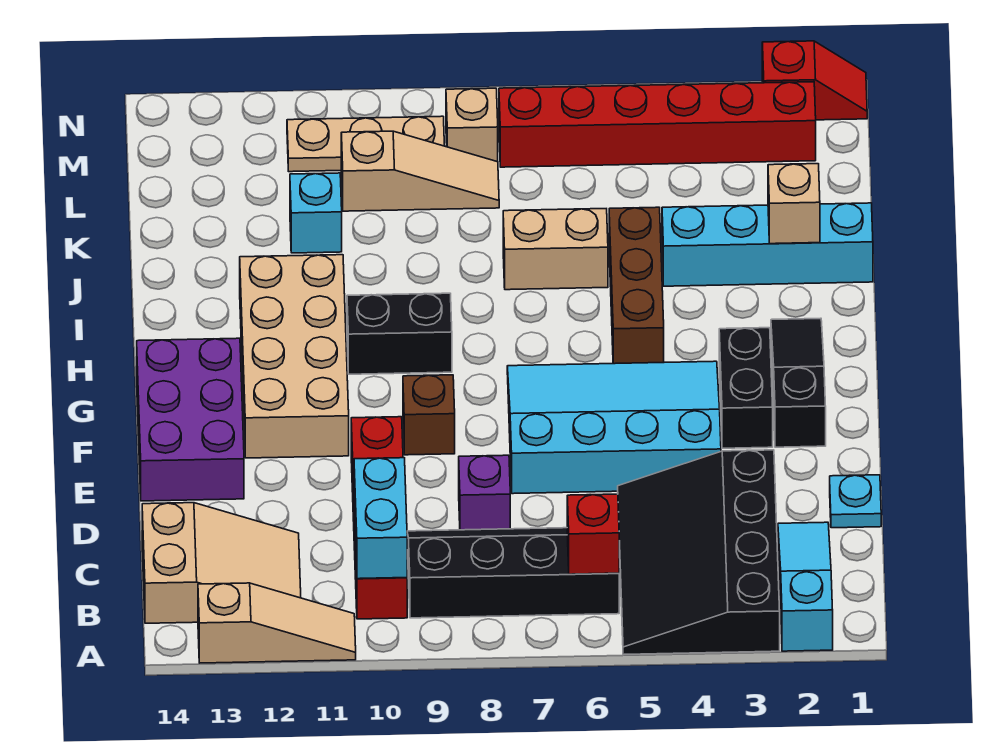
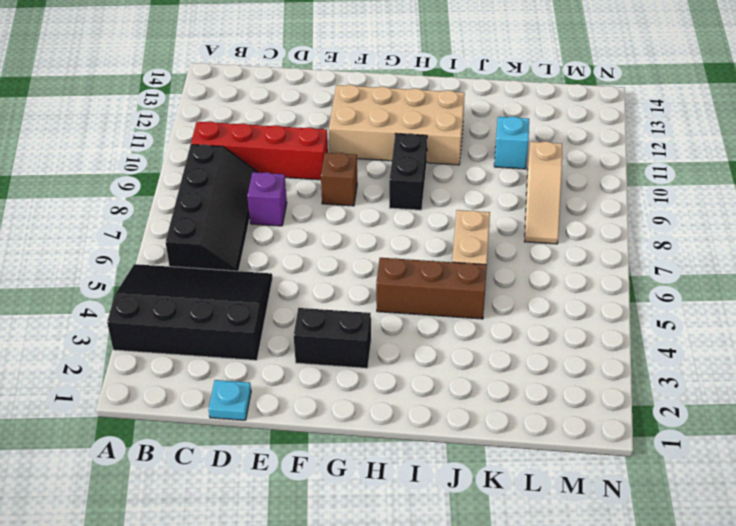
none -> cyan 1x3 slope [778,522,833,651]
none -> tan 1x3 slope [198,583,356,663]
none -> tan 2x3 slope [142,503,301,623]

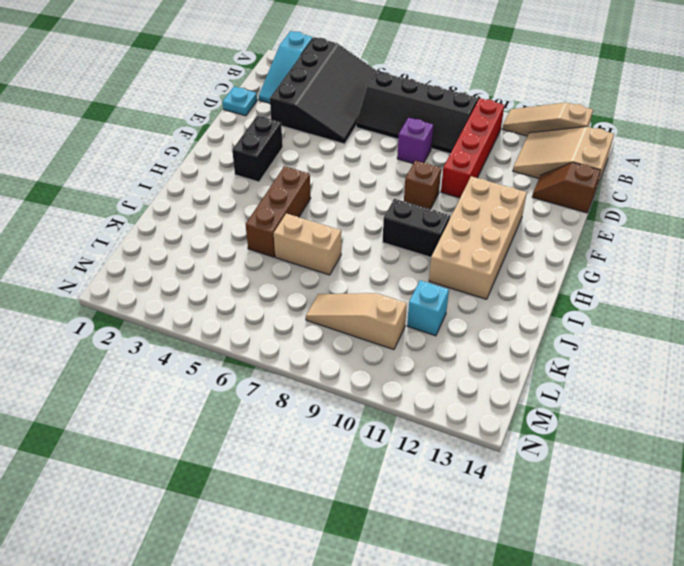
brown 1x2 slope [532,162,601,213] -> none
none -> cyan 3x4 slope [507,361,721,494]
none -> purple 2x3 brick [137,338,244,501]
none -> black 1x3 slope [771,318,826,447]

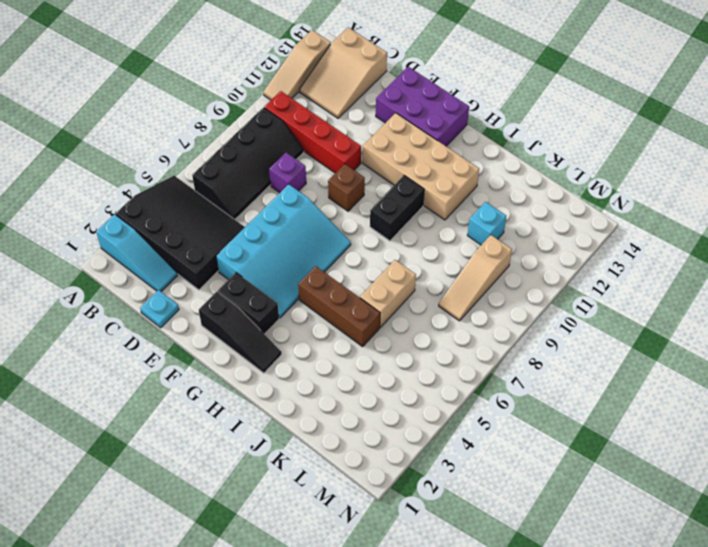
none -> cyan 1x4 brick [662,203,873,286]
none -> red 1x6 brick [499,82,816,167]
none -> tan 1x1 brick [446,88,498,162]

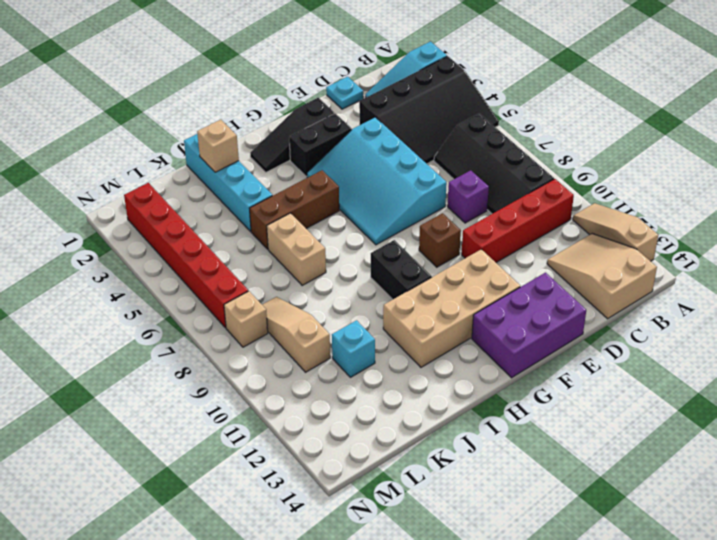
none -> tan 1x3 plate [287,116,444,172]
none -> red 1x2 slope [762,41,867,120]
none -> red 1x1 brick [567,494,619,574]

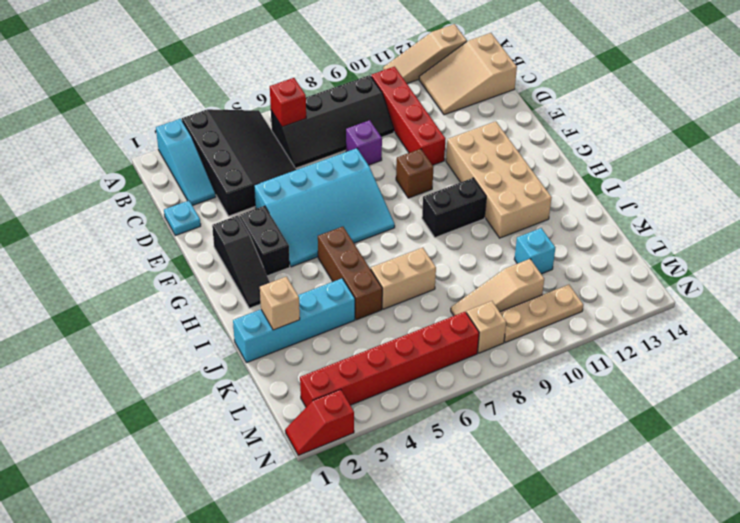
none -> purple 2x3 brick [137,338,244,501]
none -> cyan 1x2 brick [354,458,407,579]

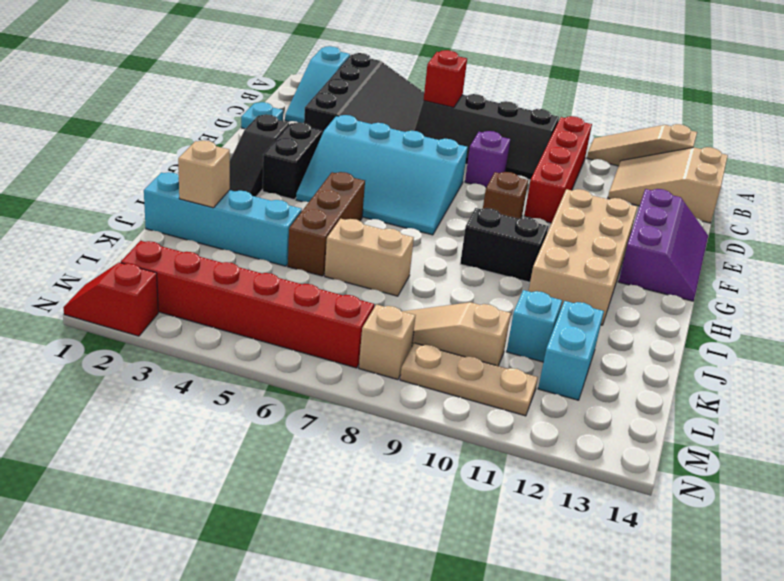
purple 2x3 slope [618,189,708,301] -> purple 2x3 brick [137,338,244,501]
cyan 1x2 brick [538,301,604,400] -> cyan 1x2 brick moved to [354,458,407,579]

